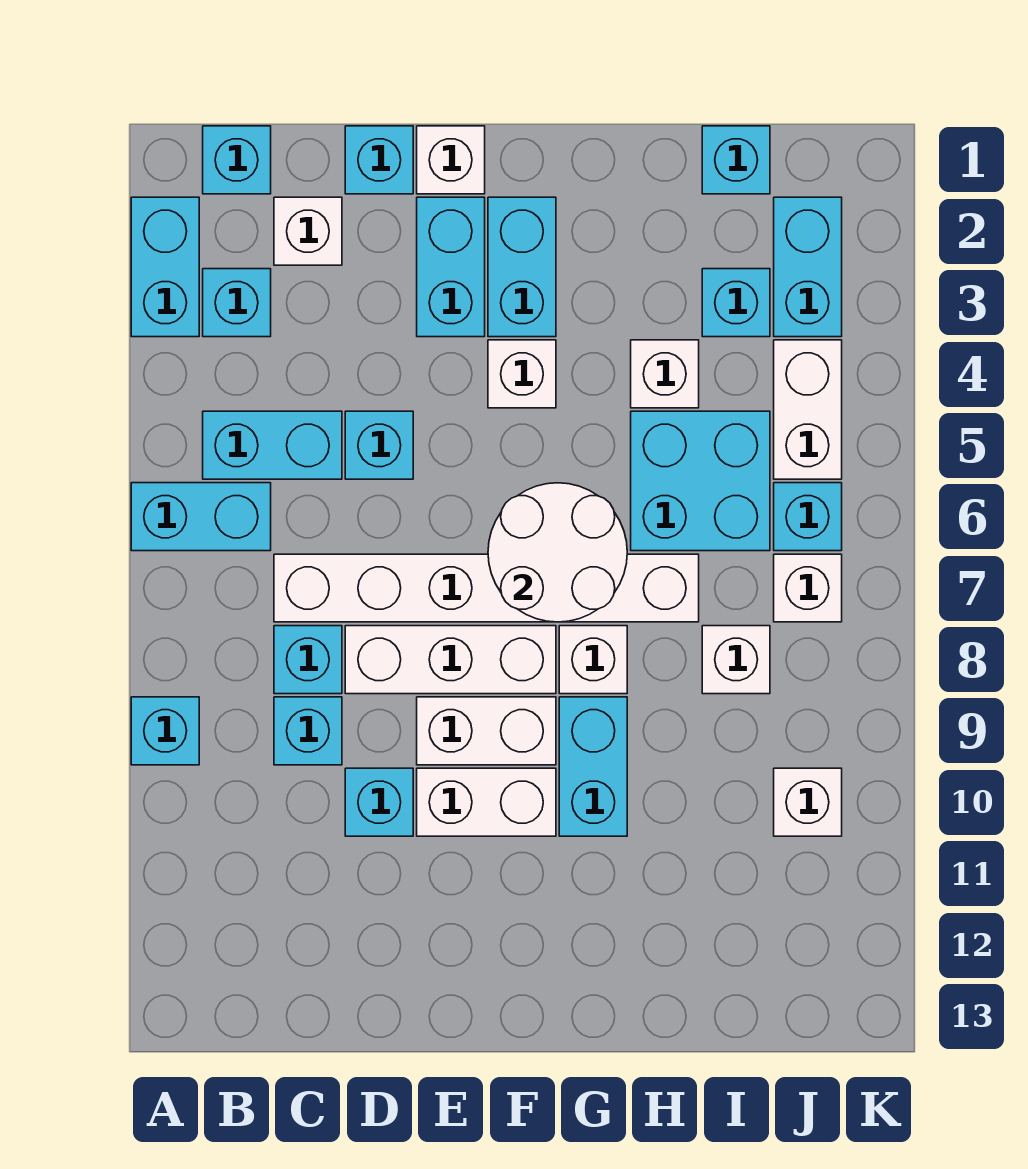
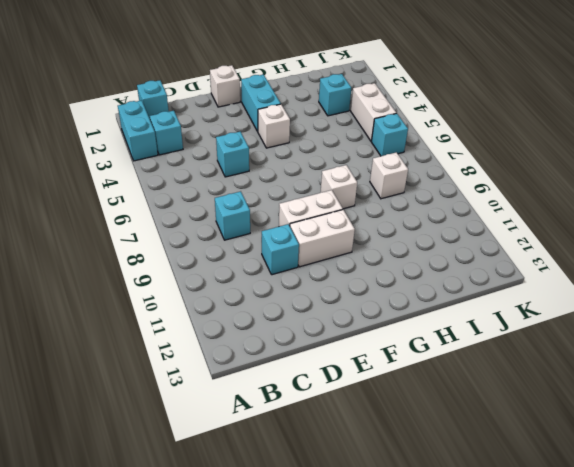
none -> cyan 1x2 brick [131,483,271,551]
none -> cyan 1x1 brick [131,697,199,765]
none -> cyan 1x2 brick [203,411,342,479]
none -> white 1x1 brick [274,197,342,265]

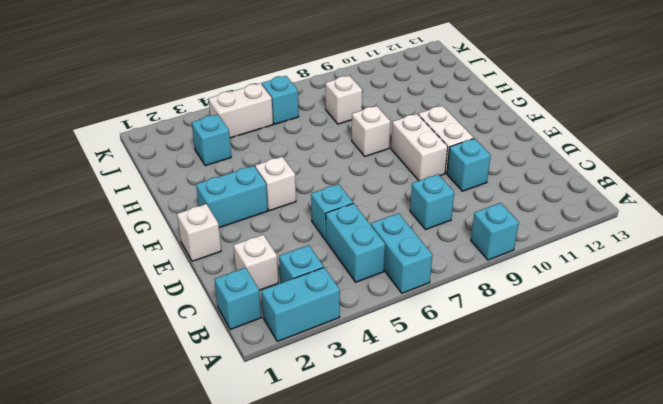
none -> white 1x6 brick [274,554,699,622]
none -> cyan 1x1 brick [274,697,342,765]
none -> cyan 1x1 brick [345,126,413,194]
none -> white 1x3 brick [345,626,556,694]

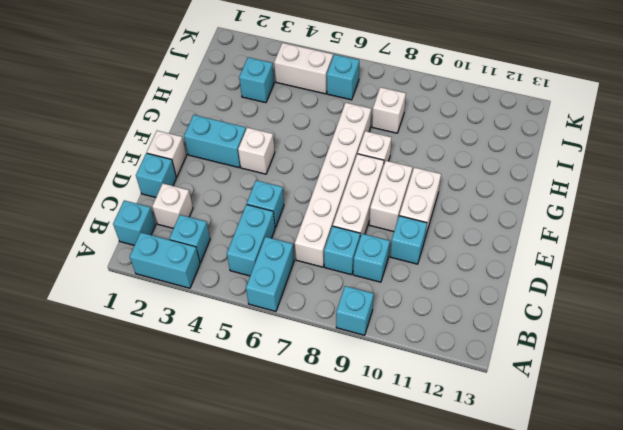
none -> cyan 1x2 brick [417,197,485,337]
none -> cyan 1x2 brick [559,697,627,836]
none -> white 1x1 brick [631,340,699,408]
none -> cyan 2x2 brick [631,411,770,551]

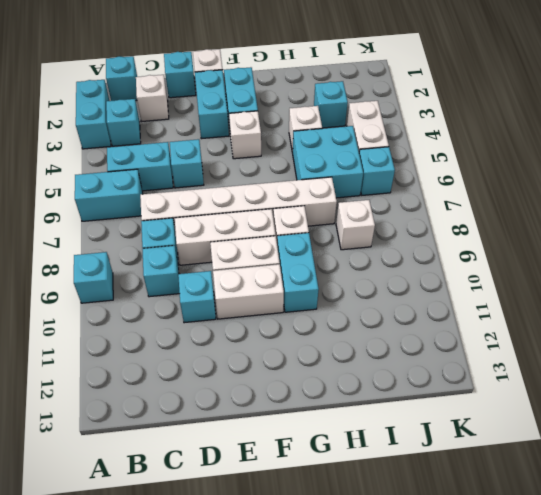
none -> cyan 1x1 brick [702,126,770,194]
none -> cyan 1x2 brick [774,197,842,337]
none -> white 1x1 brick [774,554,842,622]
none -> white 1x1 brick [774,768,842,836]

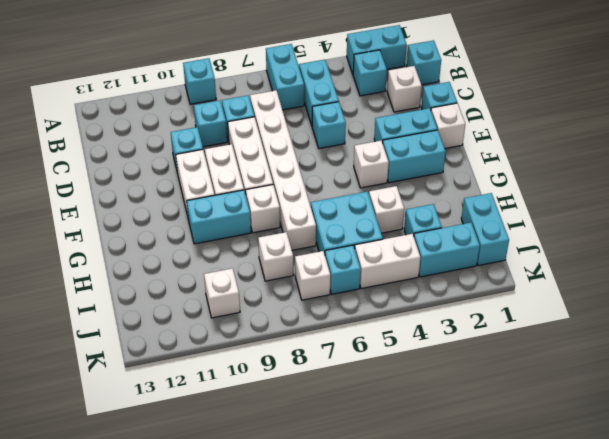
cyan 1x2 brick [461,193,509,266] -> cyan 1x1 brick [702,126,770,194]
none -> white 2x2 round brick [488,483,627,622]

